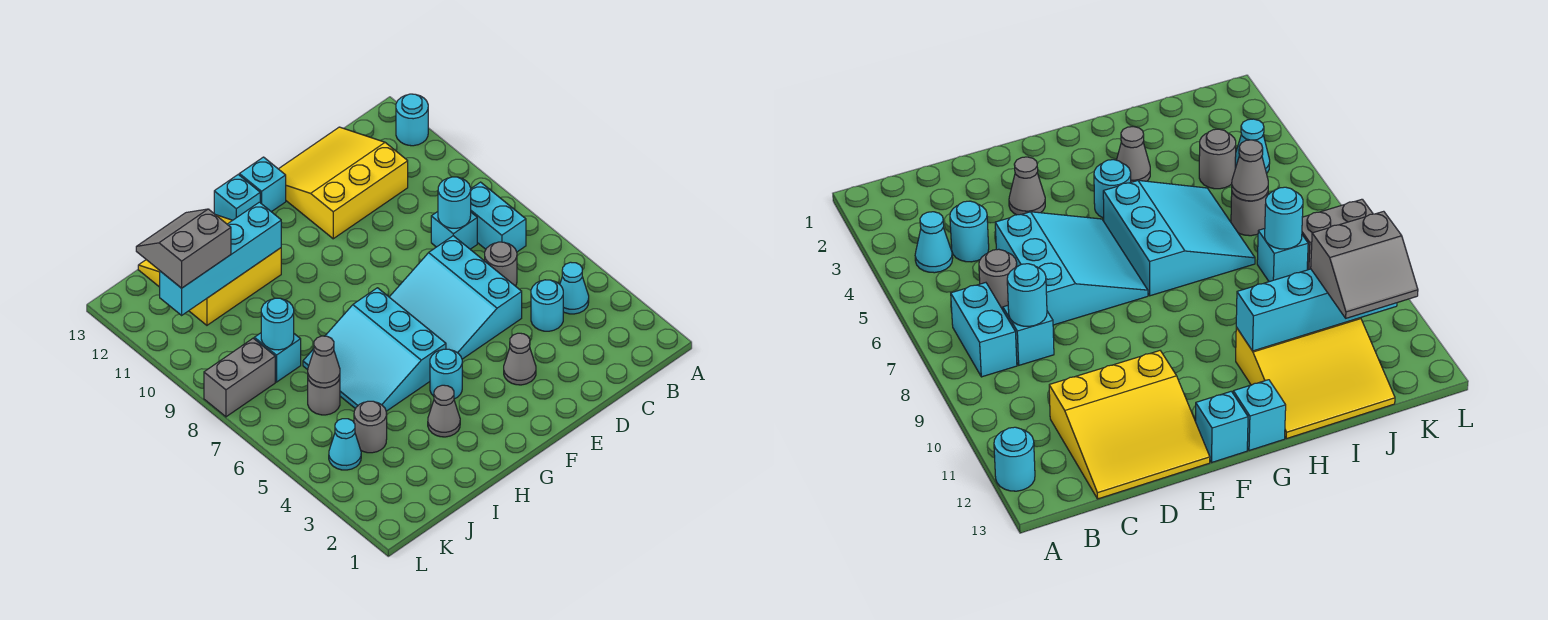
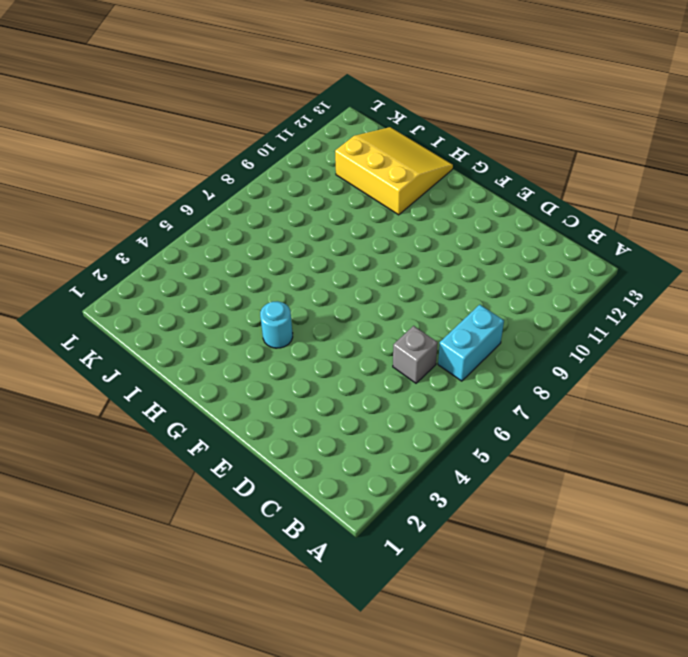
grey 1x1 brick [393,326,438,383] -> grey 1x1 round brick [485,242,517,286]
none -> cyan 1x1 round brick [396,94,428,146]
none -> cyan 1x1 cone [560,262,589,314]
none -> cyan 1x1 round brick [531,280,563,331]

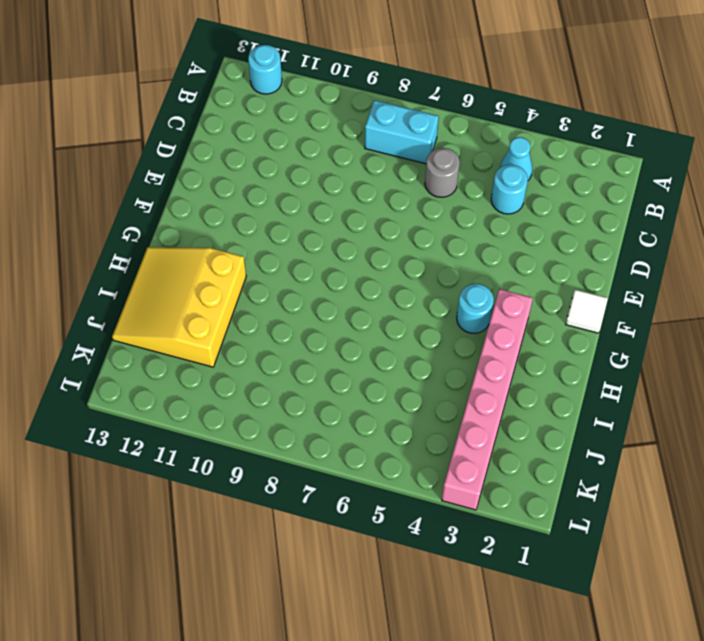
white 1x1 tile [566,290,608,333] -> none
pink 1x6 brick [442,289,533,510] -> grey 1x1 cone [428,385,460,437]
none -> cyan 1x1 brick [431,212,477,249]
none -> yellow 3x3 slope [279,127,408,239]
none -> cyan 3x3 slope [390,236,522,359]

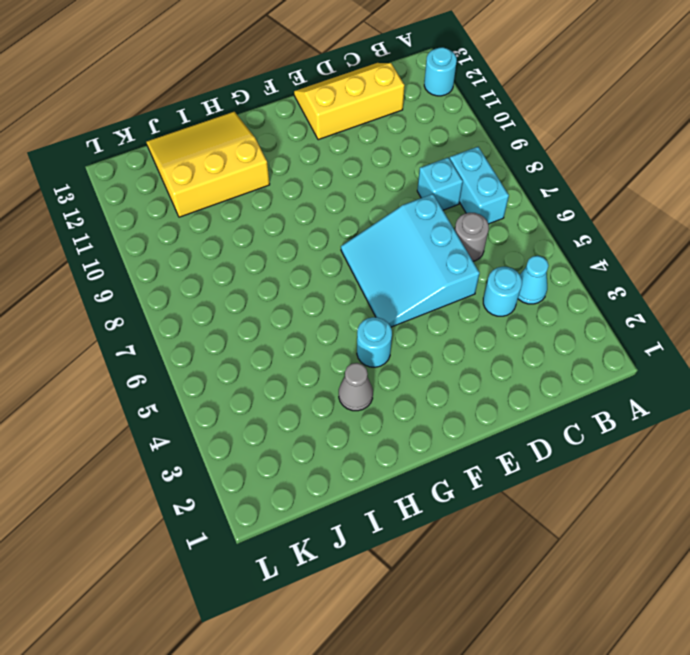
yellow 2x3 slope [294,63,405,140] -> yellow 3x3 slope [279,127,408,239]
none -> grey 1x1 cone [504,333,536,385]
none -> cyan 1x1 brick [239,157,286,212]
none -> cyan 3x3 slope [303,288,446,411]

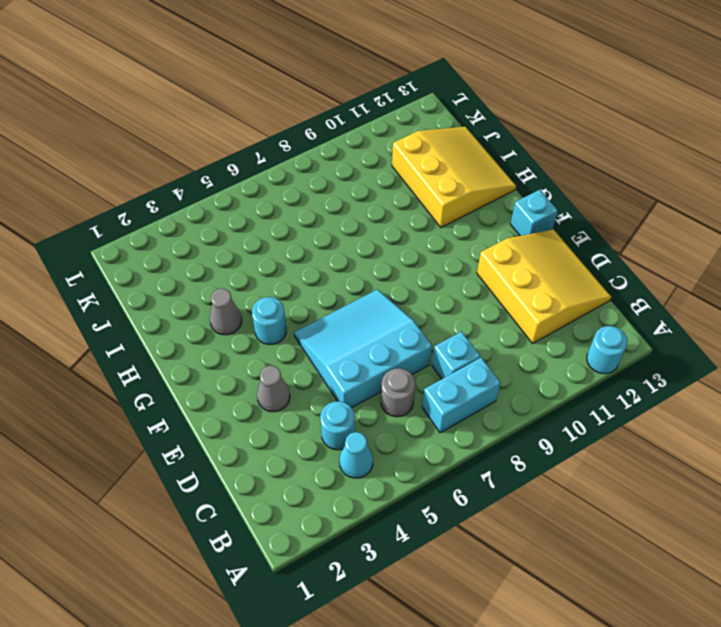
none -> cyan 3x3 slope [303,288,446,411]
none -> cyan 1x1 brick [214,175,260,220]
none -> grey 1x1 round brick [354,401,387,453]

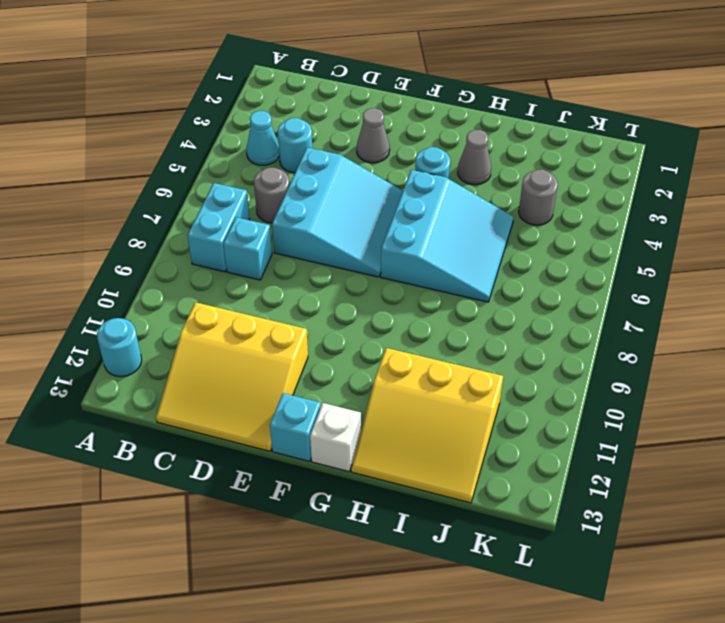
white 1x1 brick [310,403,361,472] -> cyan 1x1 brick [214,175,260,220]
none -> grey 1x1 round brick [308,379,340,415]
none -> cyan 1x1 brick [254,333,301,382]
none -> cyan 1x1 cone [329,419,361,470]

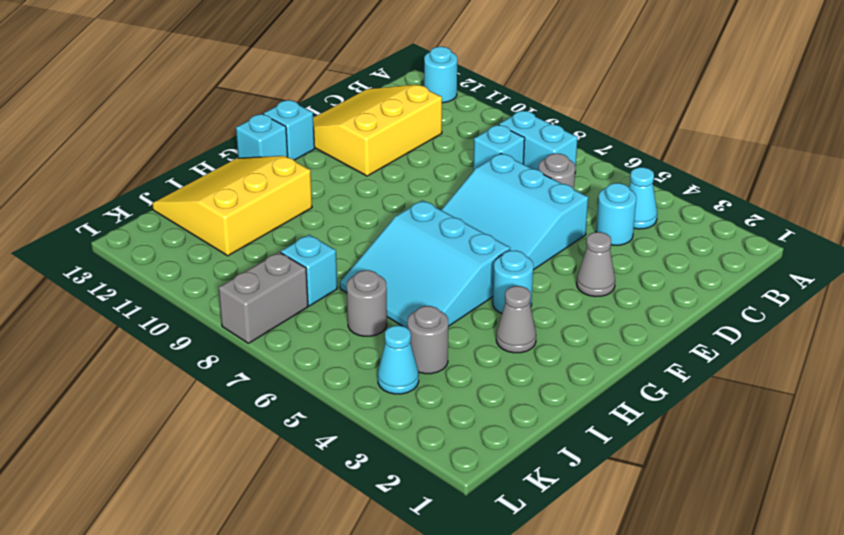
none -> cyan 1x1 round brick [438,177,471,228]
none -> cyan 1x4 brick [160,202,281,315]
none -> grey 1x1 cone [308,336,340,388]

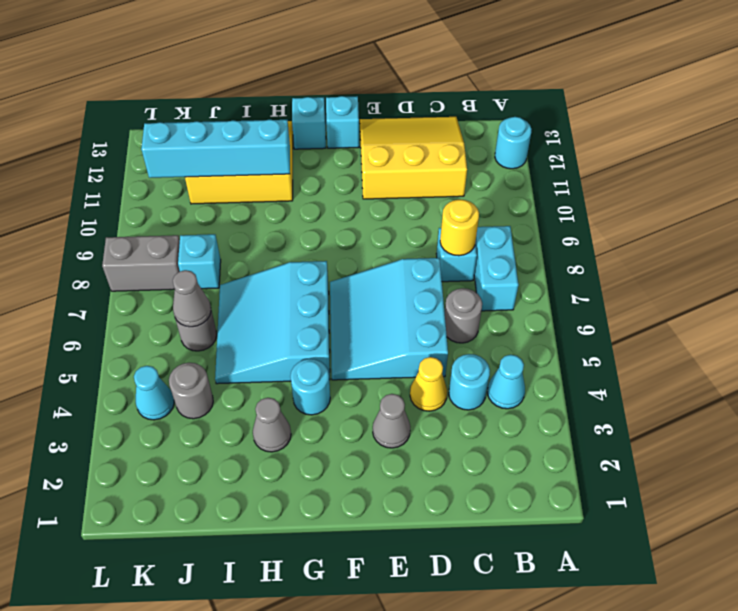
yellow 1x1 round brick [440,200,479,256] -> cyan 1x1 round brick [438,177,471,228]
yellow 1x1 cone [410,357,447,411] -> none
none -> cyan 1x1 round brick [261,298,294,350]
none -> grey 2x2 slope [136,209,231,288]

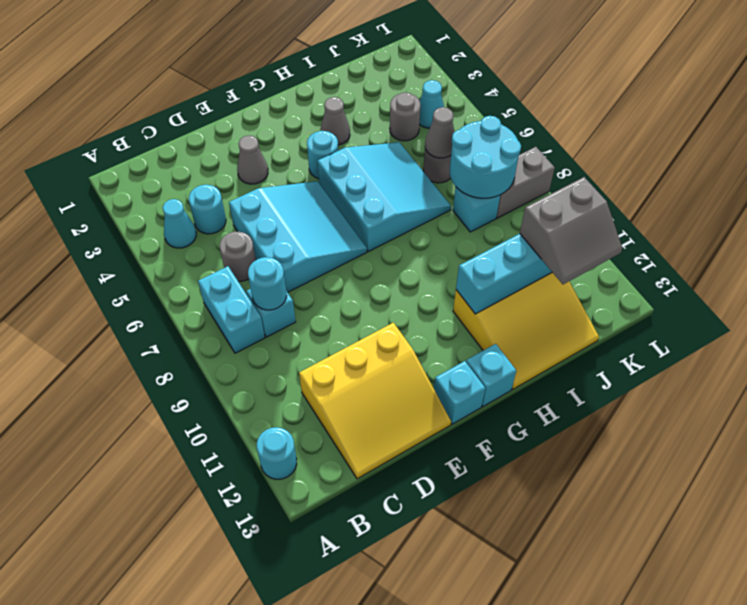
cyan 2x2 round brick [450,116,521,198] -> cyan 1x1 round brick [261,298,294,350]

